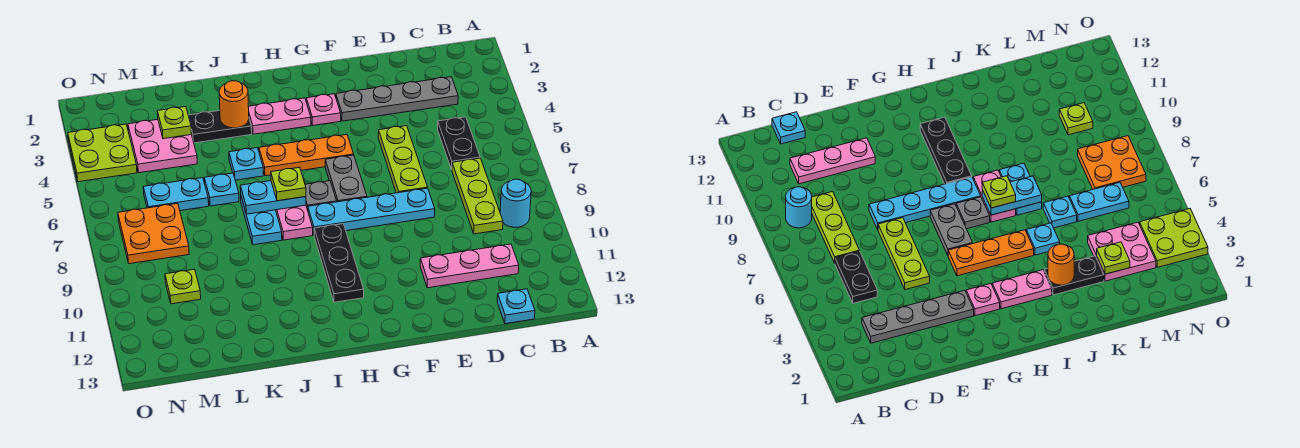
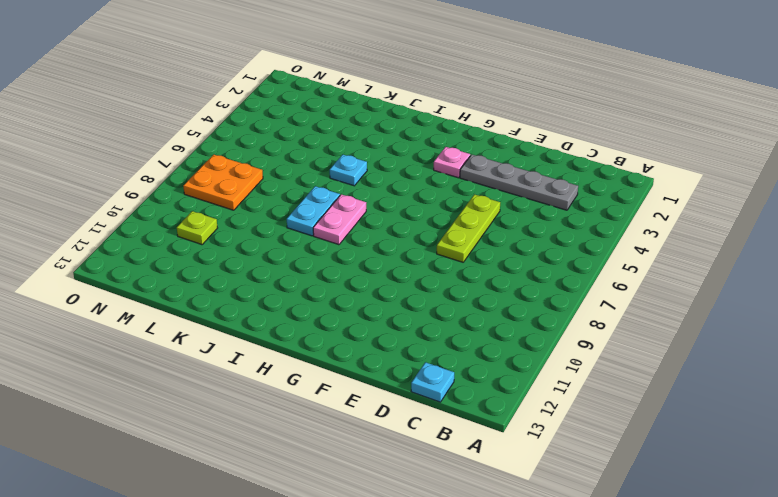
none -> cyan 1x1 round brick [500,179,531,227]
none -> black 1x2 plate [438,117,480,170]
none -> lime 1x3 plate [452,158,503,234]

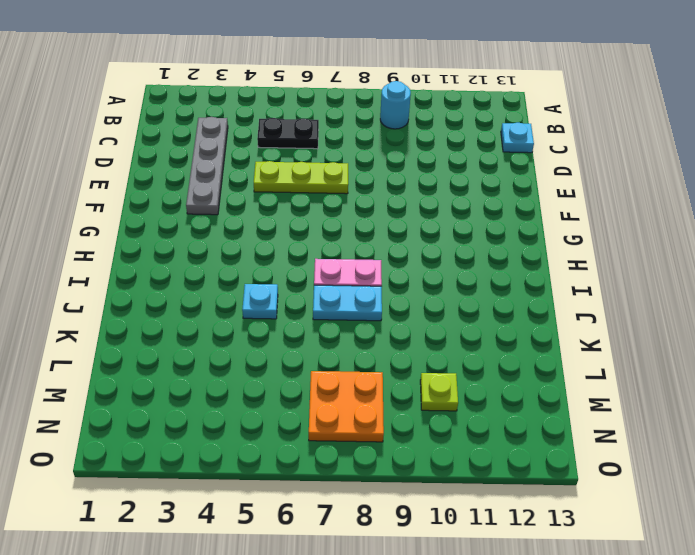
none -> lime 1x3 plate [452,158,503,234]
none -> pink 1x3 plate [420,244,519,288]
none -> cyan 1x4 plate [308,188,435,234]

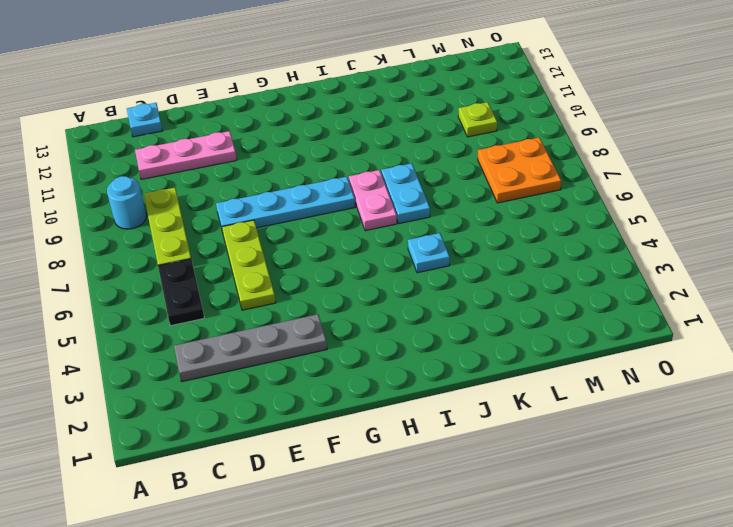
none -> pink 1x1 plate [306,94,341,125]
none -> orange 1x3 plate [259,135,354,176]
none -> grey 1x2 plate [325,155,367,202]

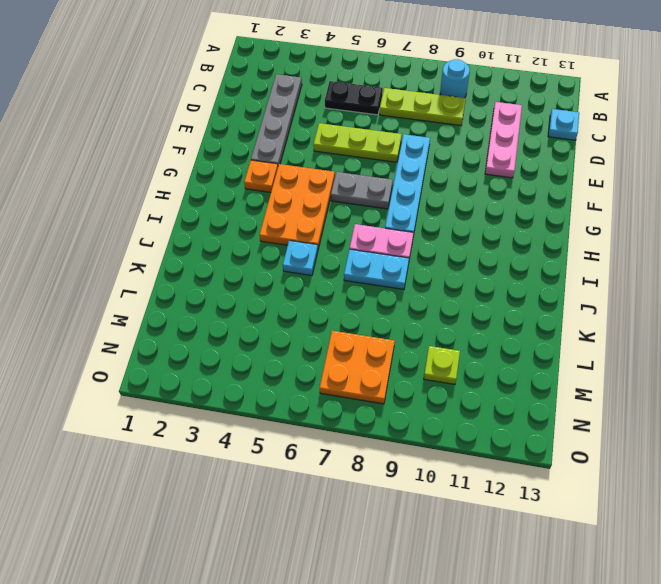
orange 1x1 plate [244,160,278,192] -> pink 1x1 plate [306,94,341,125]
orange 2x3 plate [260,164,335,249] -> orange 1x3 plate [259,135,354,176]
none -> pink 1x2 plate [248,98,311,134]
none -> grey 1x1 plate [305,181,337,210]
none -> black 1x3 plate [314,224,364,302]

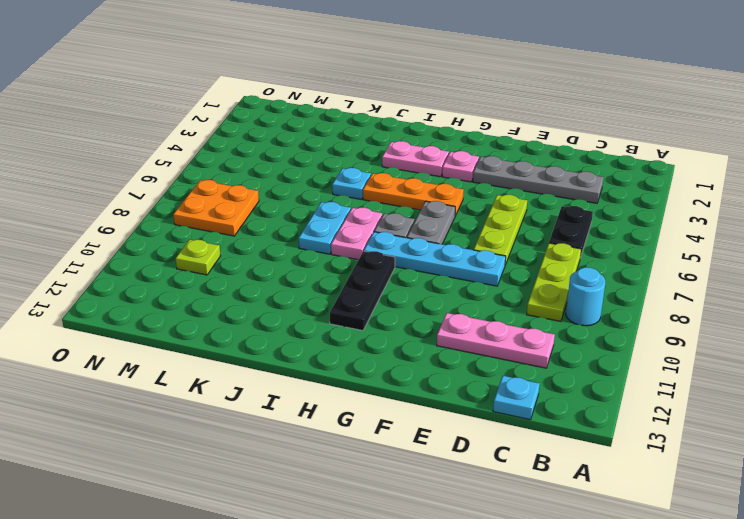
none -> black 1x2 plate [188,110,252,143]
none -> cyan 1x1 plate [204,173,239,206]
none -> pink 2x2 plate [128,120,197,173]

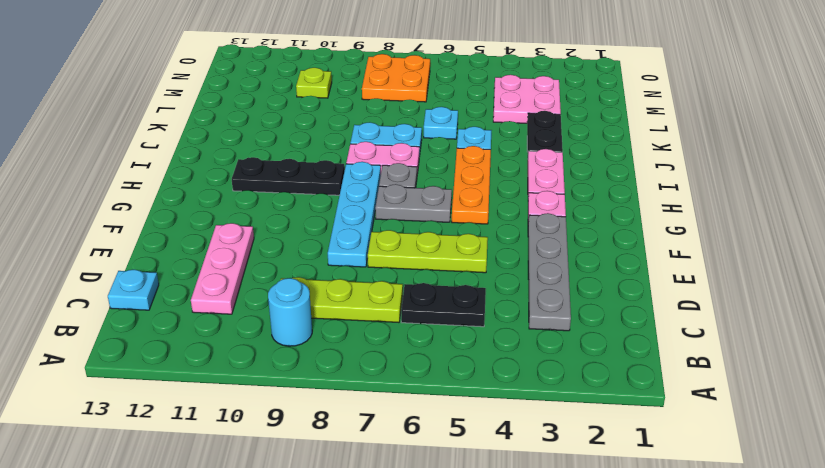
none -> cyan 1x2 plate [143,178,209,211]
none -> lime 2x2 plate [68,124,137,182]
none -> cyan 1x2 plate [240,181,306,214]

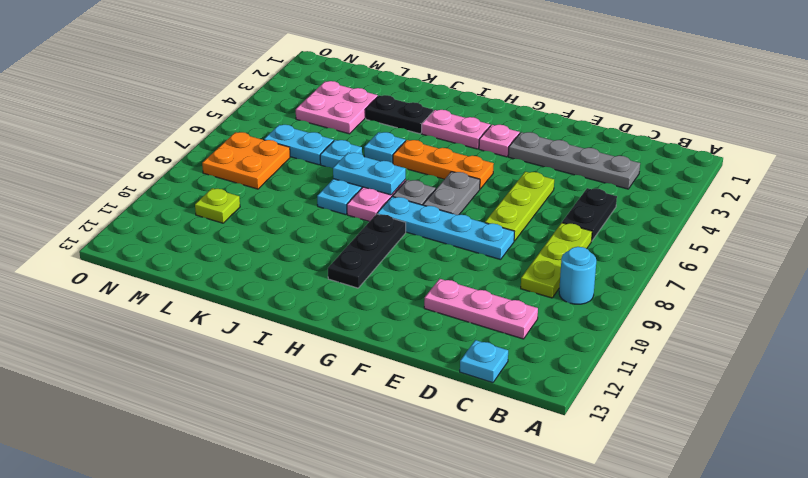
none -> lime 2x2 plate [68,124,137,182]
none -> orange 1x1 round brick [219,81,249,128]
none -> lime 1x1 plate [157,107,191,139]

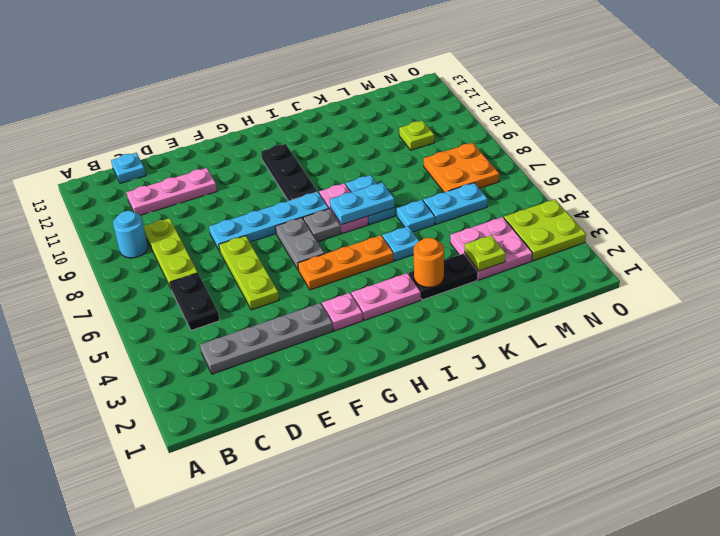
none -> lime 1x1 plate [271,167,306,201]

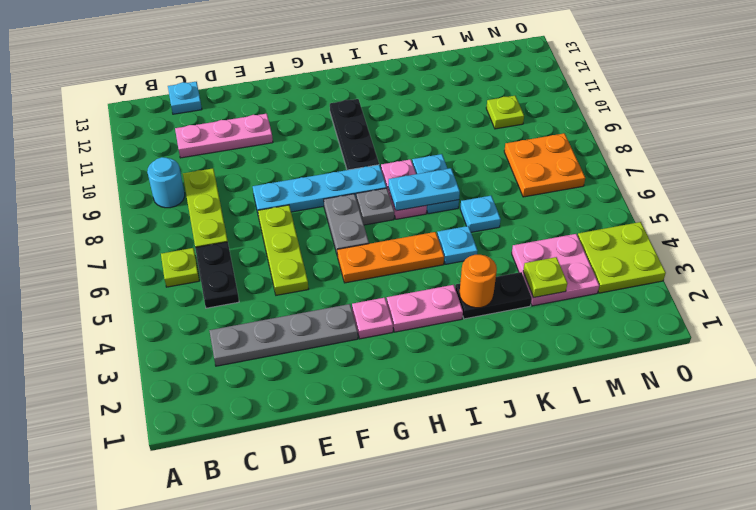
lime 1x1 plate [161,248,199,287] -> lime 1x1 plate moved to [271,167,306,201]
none -> cyan 1x2 plate [143,178,209,211]

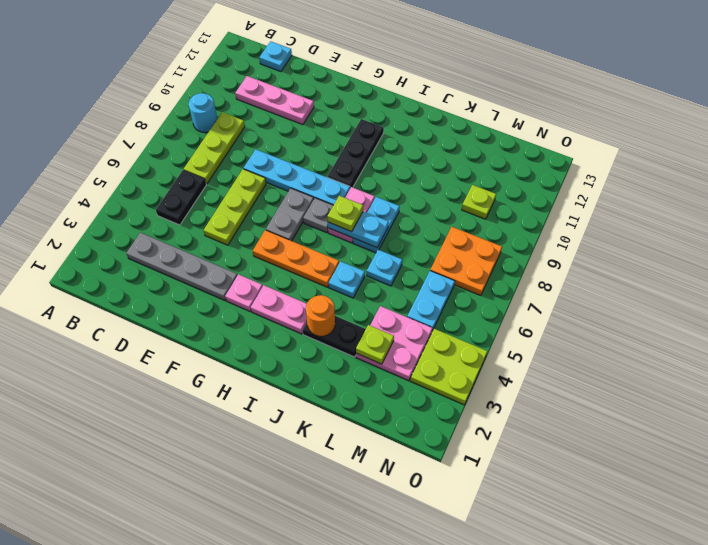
cyan 1x2 plate [407,271,455,331] -> cyan 1x2 plate turned to [143,178,209,211]

